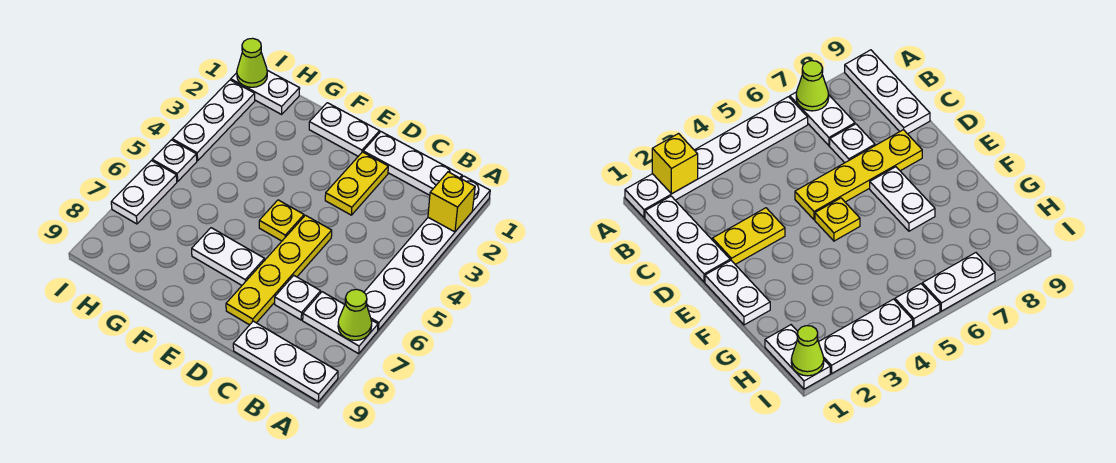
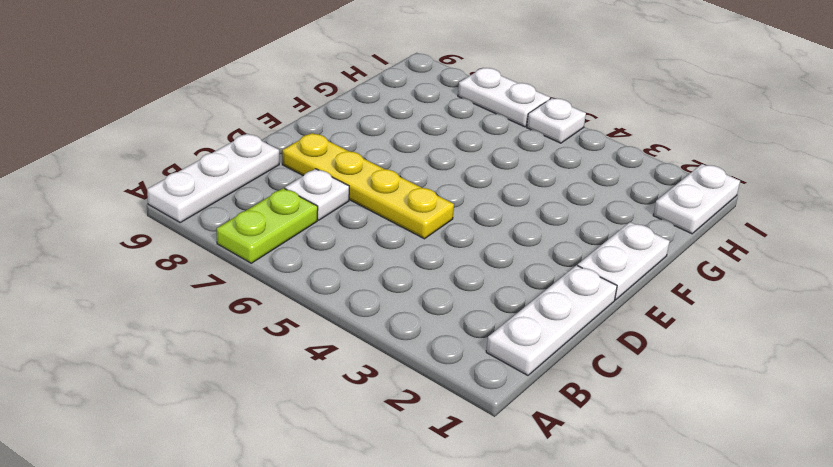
lime 1x2 plate [217,188,318,263] -> white 1x2 plate [303,292,378,354]
none -> white 1x6 plate [364,176,490,330]
none -> yellow 1x2 plate [325,152,388,215]
none -> yellow 1x1 plate [259,200,304,241]

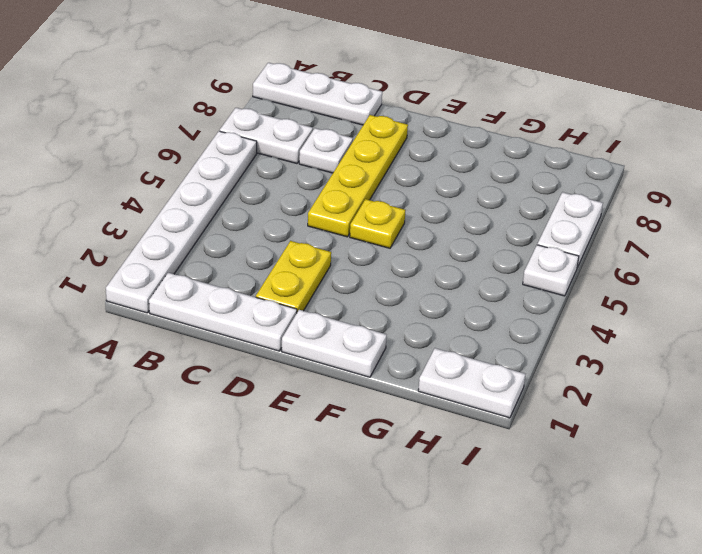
none -> white 1x2 plate [192,228,265,285]
none -> white 1x3 plate [172,80,255,161]
none -> yellow 1x1 brick [428,172,475,232]

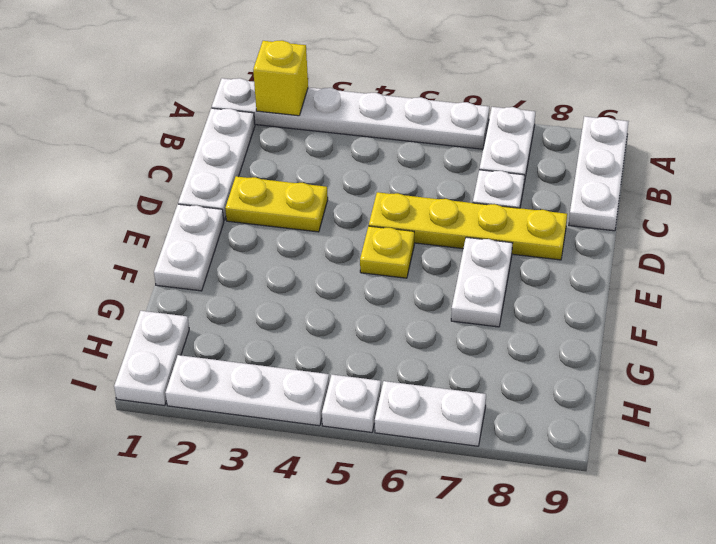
none -> lime 1x1 cone [338,289,372,340]
none -> lime 1x1 cone [237,38,267,87]

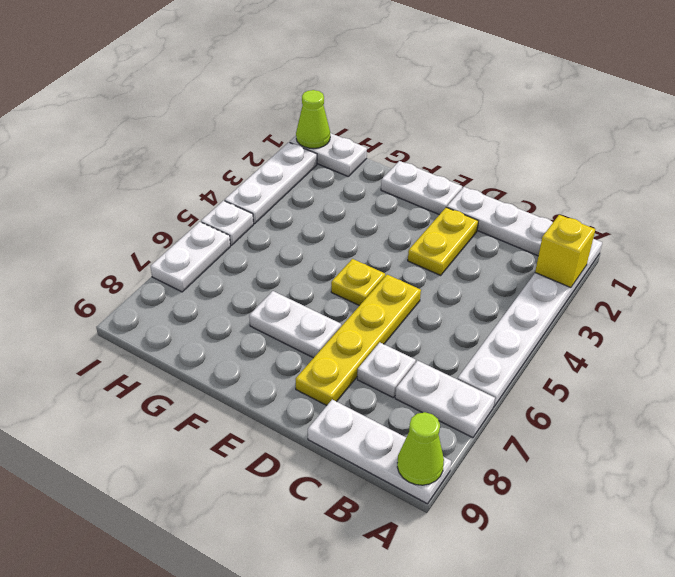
lime 1x1 cone [397,412,444,485] -> lime 1x1 cone moved to [338,289,372,340]

